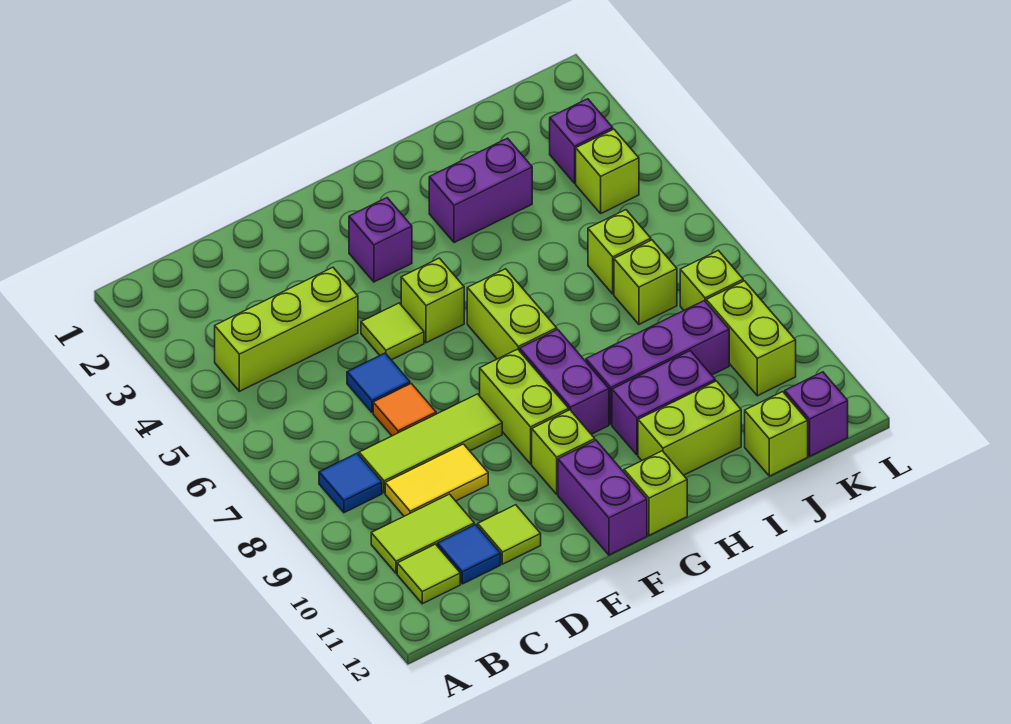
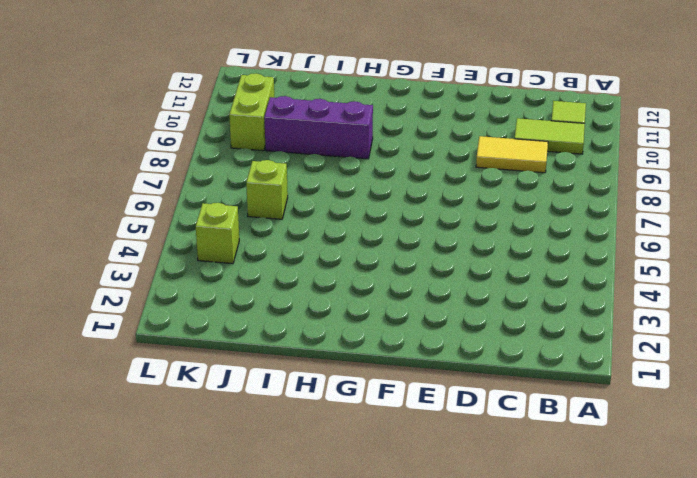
none -> lime 1x3 brick [215,267,358,391]
none -> blue 1x1 tile [319,453,382,513]
none -> lime 1x3 tile [359,394,502,493]
none -> blue 1x1 tile [438,525,501,584]

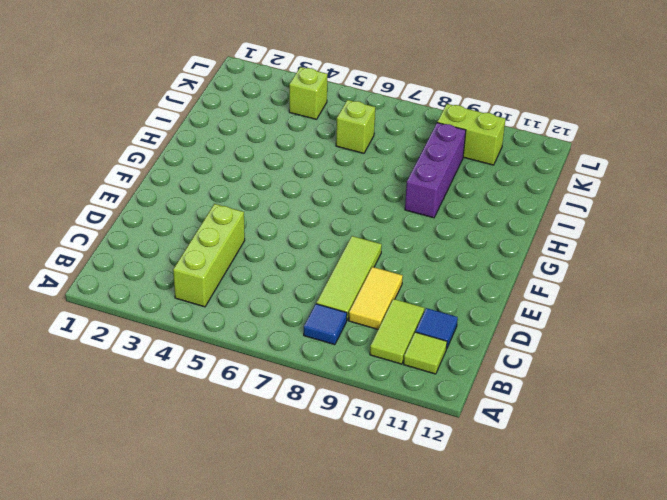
none -> blue 1x1 tile [347,353,410,412]
none -> orange 1x1 tile [373,383,436,436]
none -> lime 1x1 tile [478,505,541,564]
none -> lime 1x1 tile [361,303,424,360]

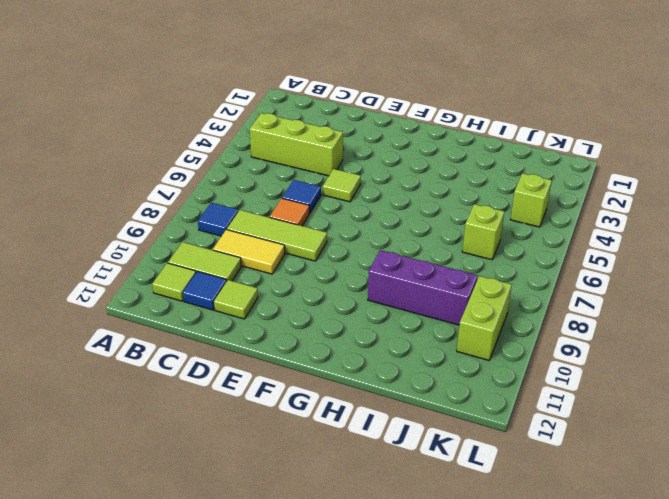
none -> purple 1x1 brick [349,198,412,282]
none -> lime 1x1 brick [401,258,464,343]
none -> lime 1x2 brick [480,349,569,464]
none -> lime 1x1 brick [532,410,595,494]

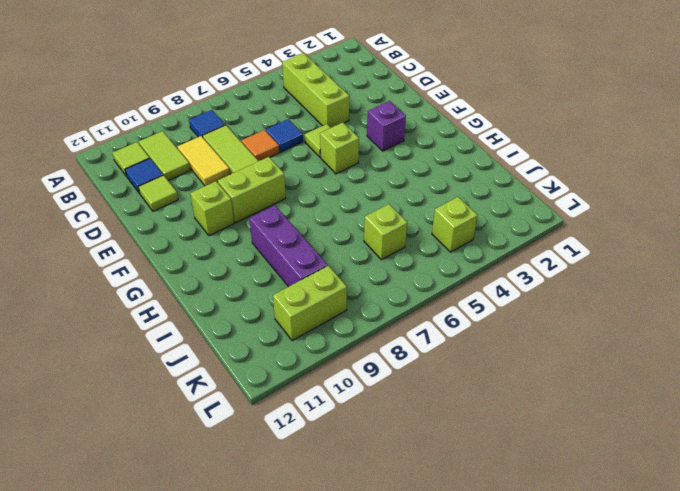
none -> purple 1x2 brick [558,440,647,555]
none -> lime 1x2 brick [467,269,557,359]
none -> purple 1x2 brick [520,330,609,434]
none -> lime 1x1 brick [624,451,687,535]

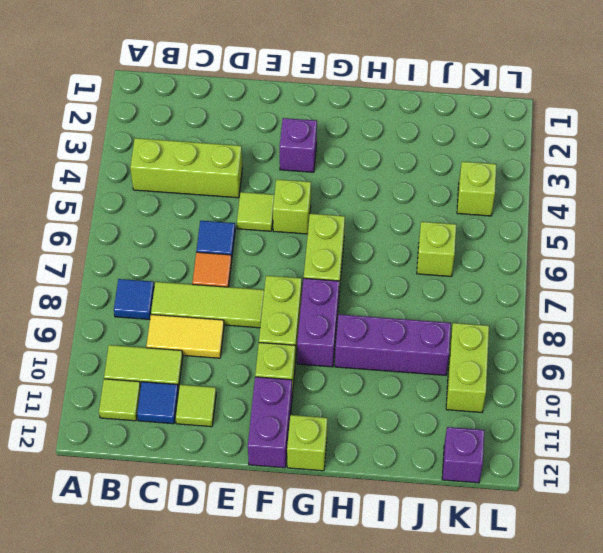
none -> purple 1x2 brick [429,138,532,243]
none -> purple 1x2 brick [612,351,715,455]
none -> lime 1x2 brick [638,381,741,475]
none -> lime 1x1 brick [614,240,677,324]

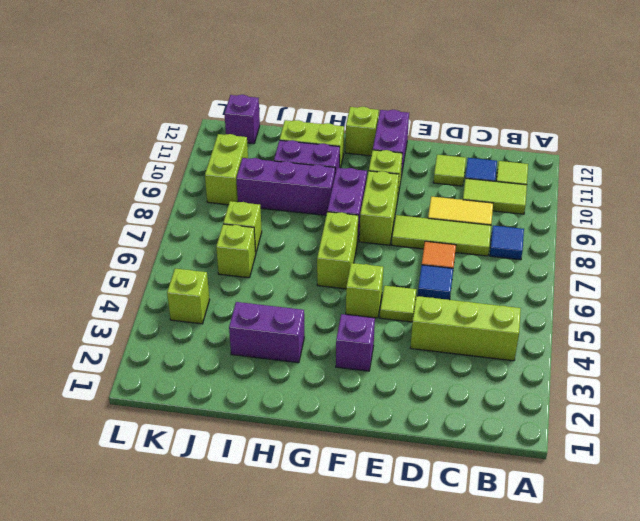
none -> lime 1x1 brick [745,392,808,476]
none -> purple 1x1 brick [550,99,613,183]
none -> lime 1x1 brick [680,250,743,310]

